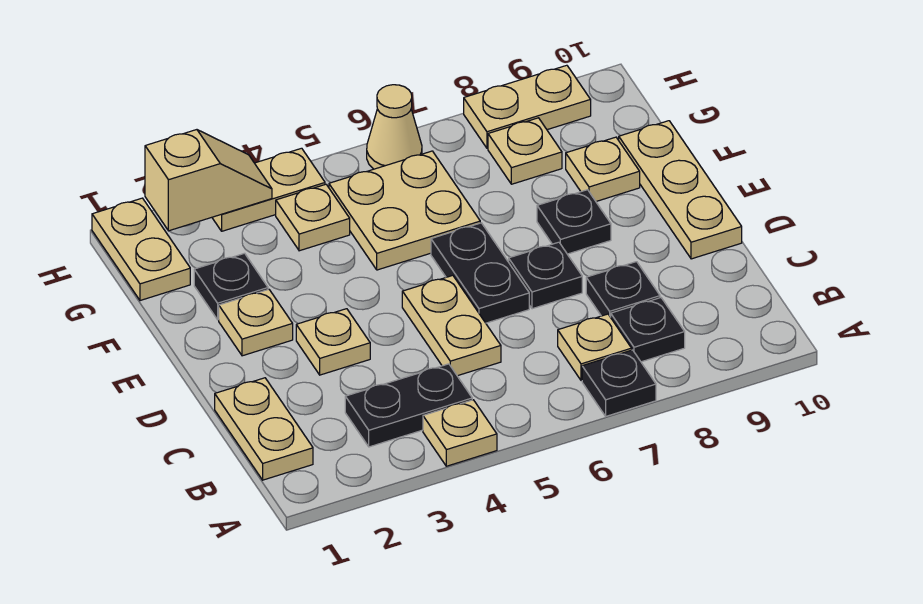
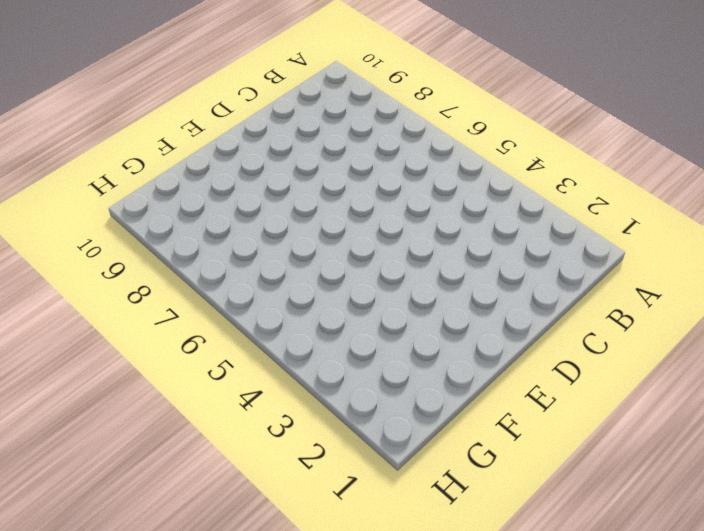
none -> tan 1x1 plate [423,400,497,466]
none -> black 1x1 plate [582,350,656,416]
none -> tan 1x2 plate [215,378,313,480]

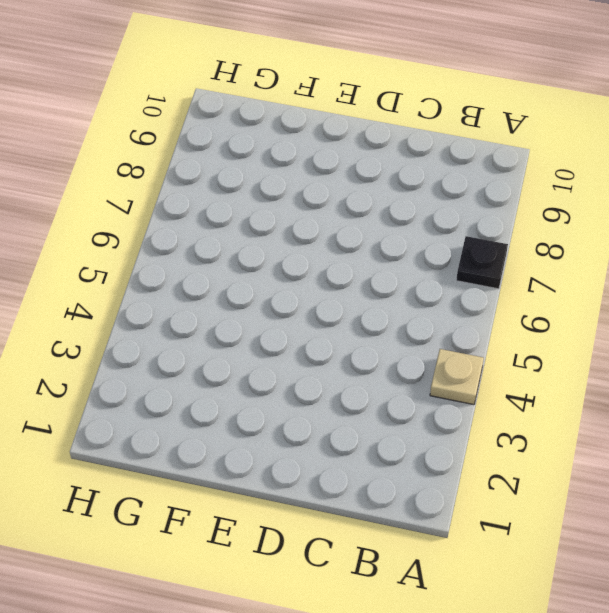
none -> tan 1x2 plate [215,378,313,480]
none -> black 1x2 plate [345,364,472,447]
none -> tan 1x1 plate [558,314,632,381]

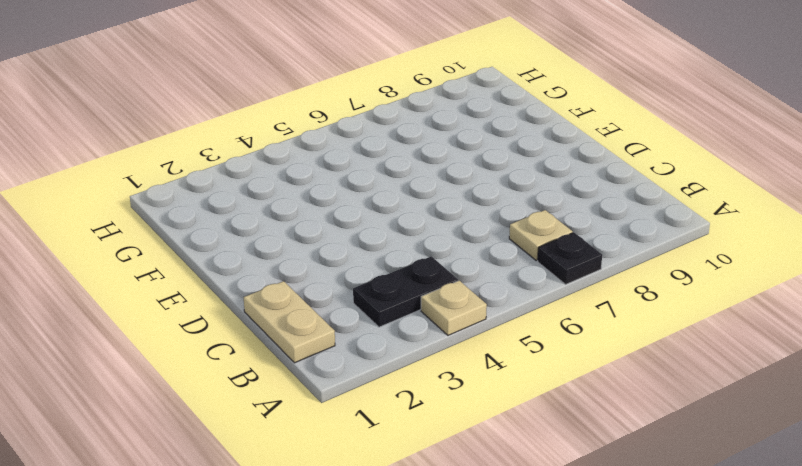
none -> black 1x1 plate [611,298,685,362]
none -> tan 1x2 plate [402,275,501,376]
none -> black 1x1 plate [586,262,660,317]

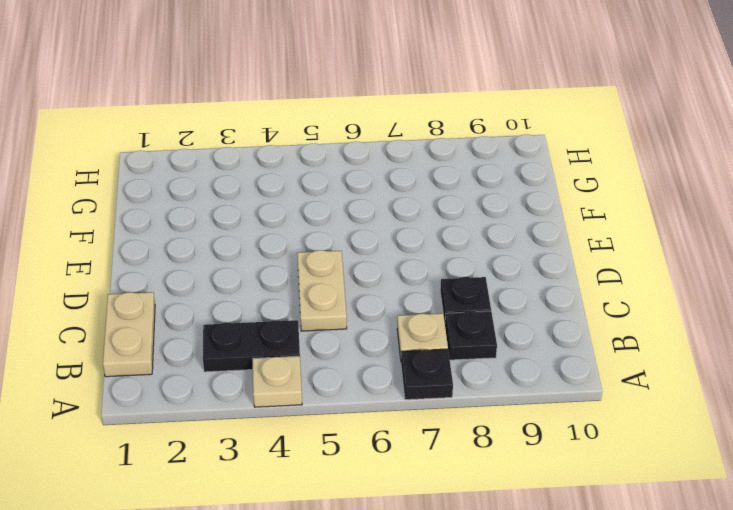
none -> tan 1x1 plate [296,309,370,375]
none -> black 1x2 plate [431,223,529,323]
none -> black 1x1 plate [509,242,582,309]

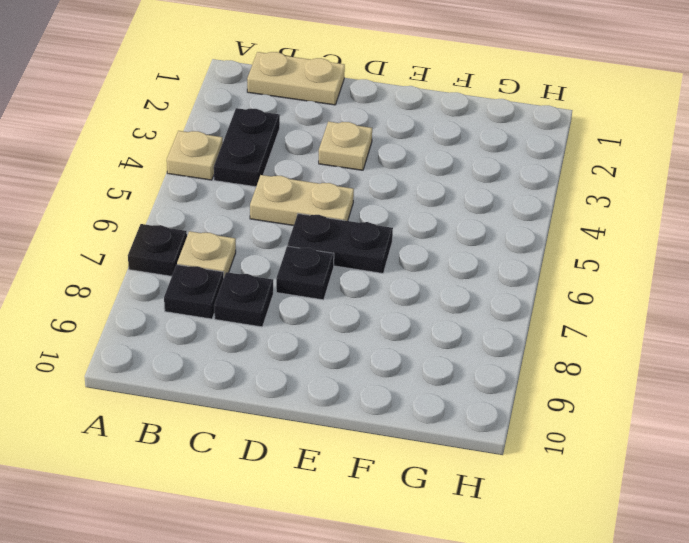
none -> tan 1x3 plate [619,121,742,259]
none -> tan 1x1 plate [219,289,293,356]
none -> black 1x1 plate [537,190,611,254]

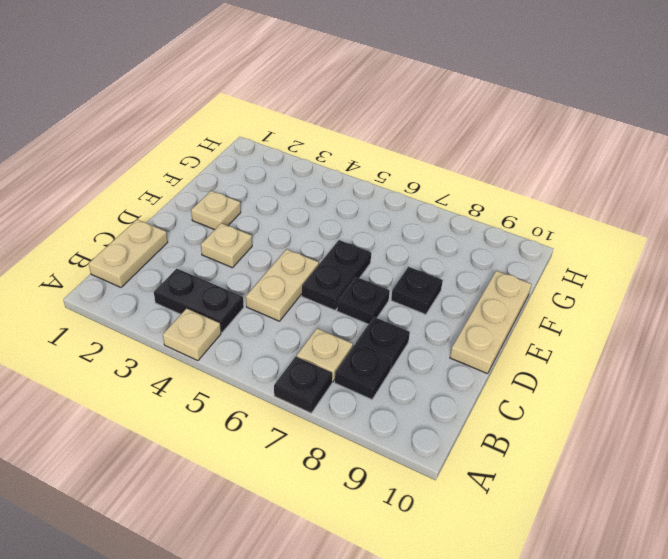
none -> black 1x1 plate [194,253,268,320]
none -> tan 2x2 plate [329,151,480,270]
none -> tan 1x1 plate [566,137,640,201]

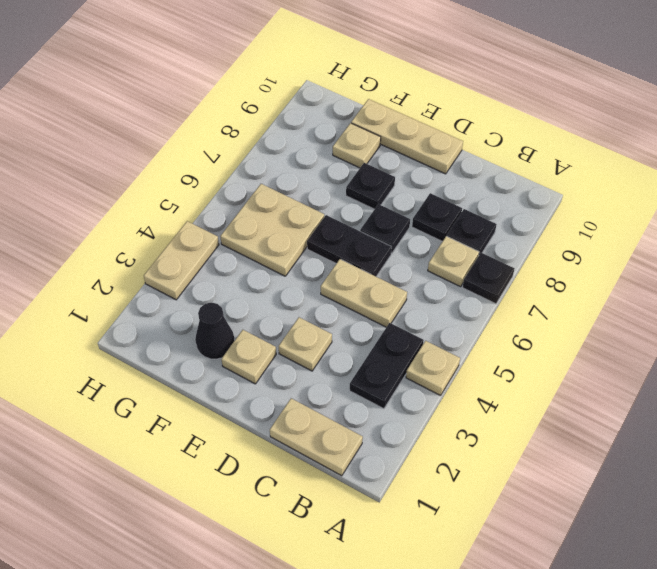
black 1x1 cone [195,302,235,359] -> black 1x1 plate [194,253,268,320]
none -> tan 1x2 plate [92,198,190,301]
none -> tan 1x1 plate [276,184,350,251]
none -> tan 1x1 plate [488,118,562,184]

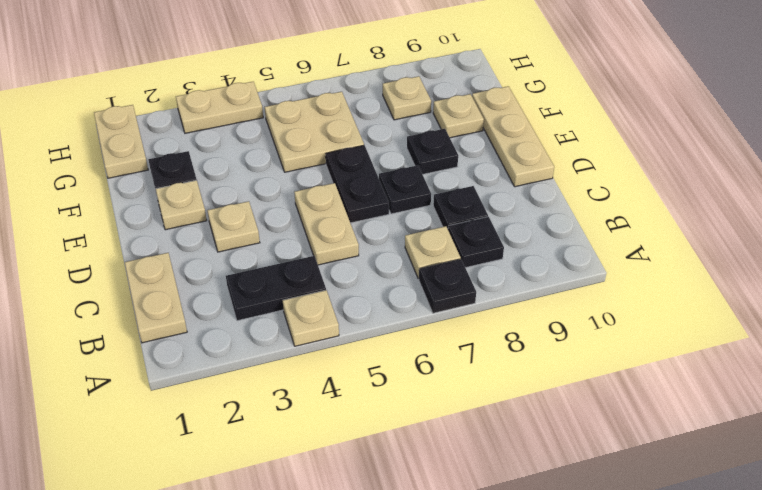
none -> tan 1x1 plate [276,184,350,251]
none -> tan 1x1 cone [367,85,422,169]
none -> tan 1x2 plate [464,65,591,148]

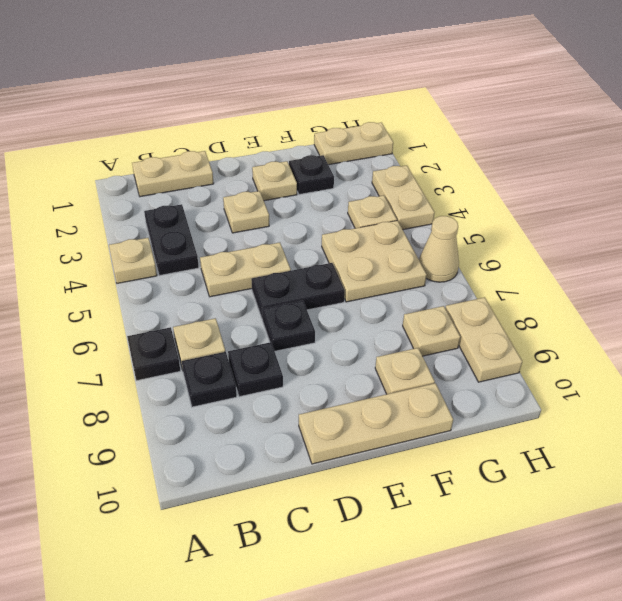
none -> black 1x1 plate [537,190,611,254]
none -> tan 1x2 slope [145,130,272,231]

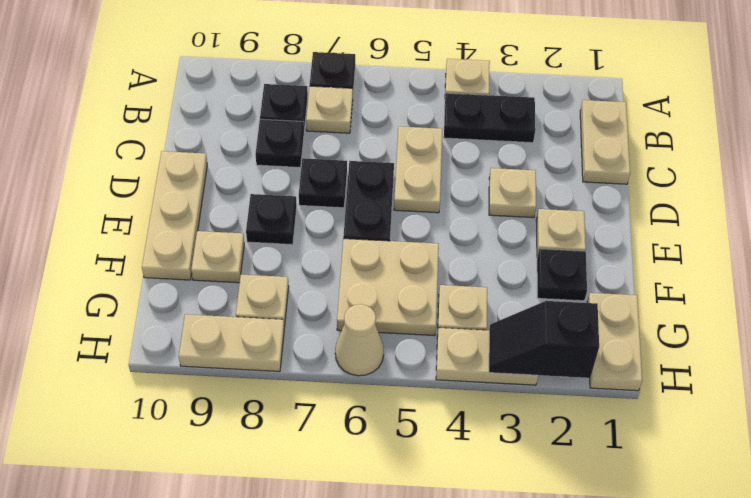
black 1x2 slope [489,301,599,378] -> tan 1x2 slope [145,130,272,231]

